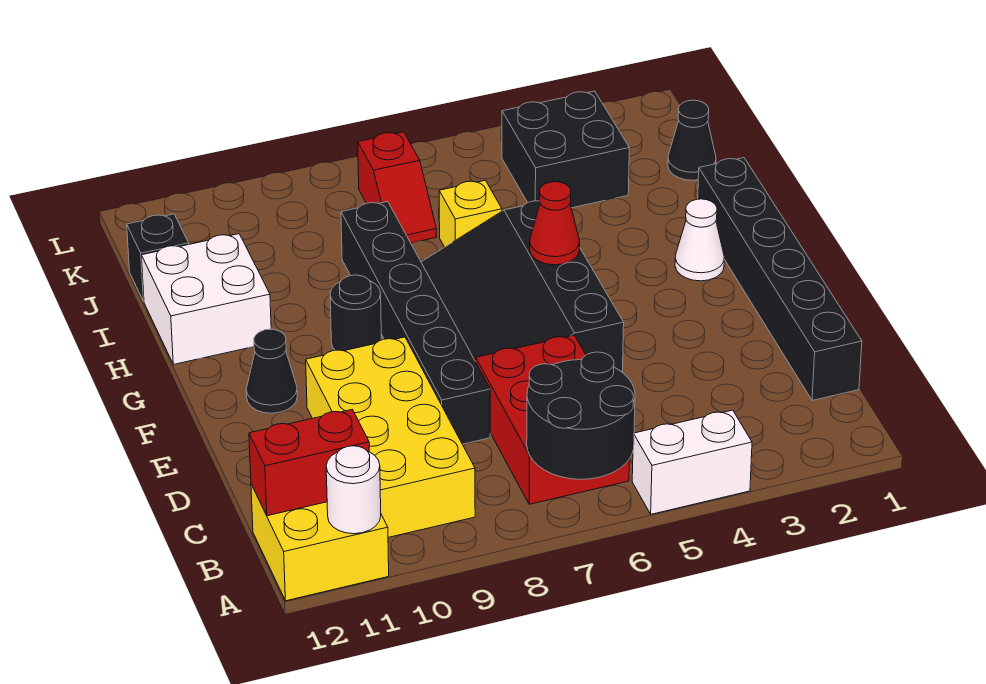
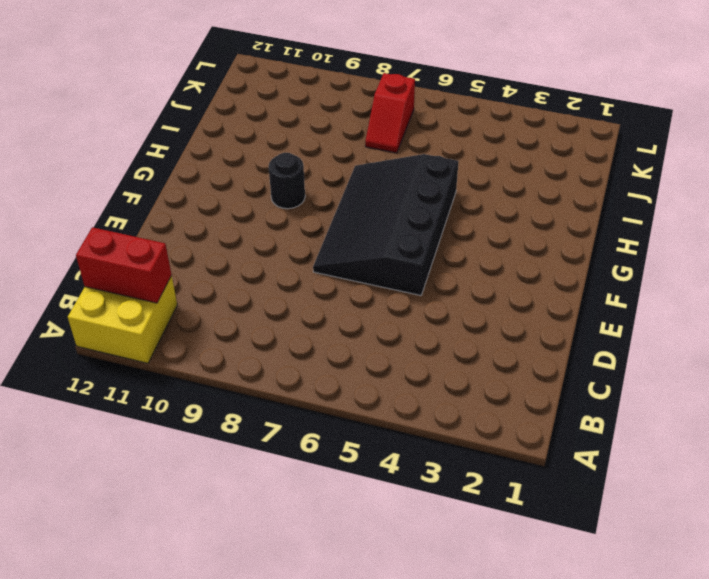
none -> white 1x2 brick [632,410,752,514]
none -> red 2x3 brick [476,335,629,504]
none -> yellow 2x4 brick [306,337,475,537]

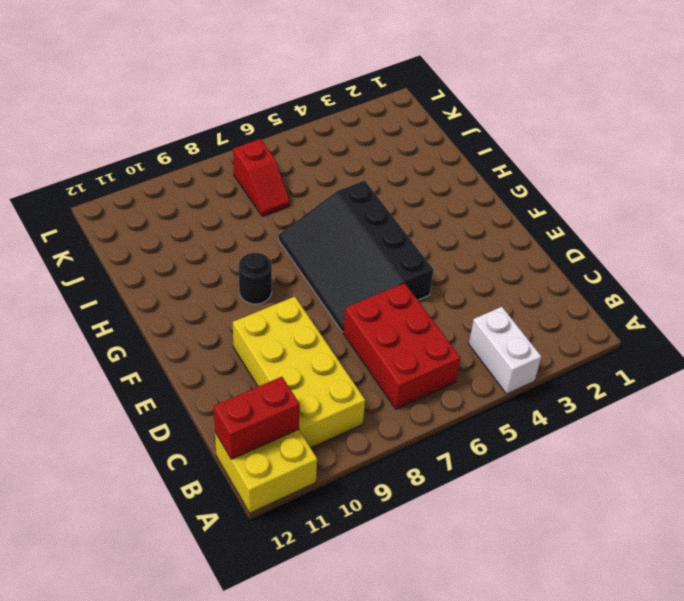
white 1x2 brick [469,307,541,394] -> white 1x2 brick turned to [632,410,752,514]
none -> black 1x6 brick [698,158,862,401]
none -> black 1x6 brick [341,202,490,444]
none -> black 1x1 cone [246,329,297,413]

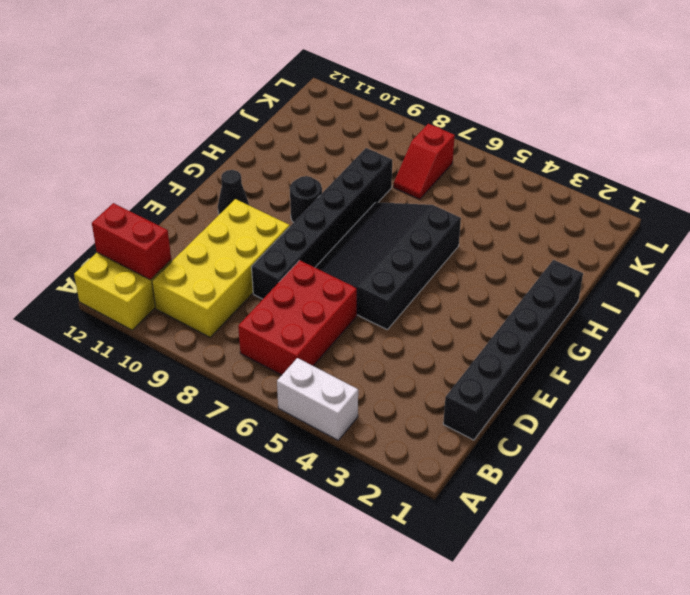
none -> white 1x1 cone [675,199,724,281]
none -> white 2x2 brick [142,234,271,364]
none -> yellow 1x1 brick [439,180,502,247]

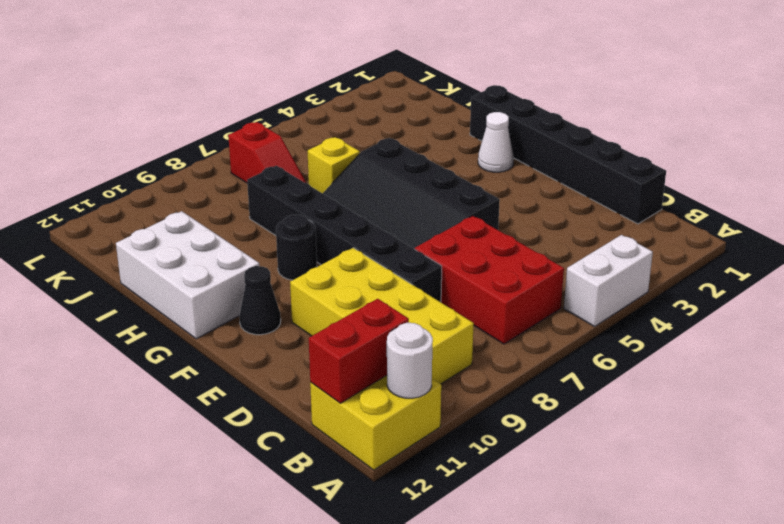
white 2x3 brick [116,211,259,339] -> white 2x2 brick [142,234,271,364]
none -> black 1x1 cone [668,100,716,180]
none -> black 2x2 brick [502,91,629,208]
none -> black 1x1 brick [127,214,189,301]

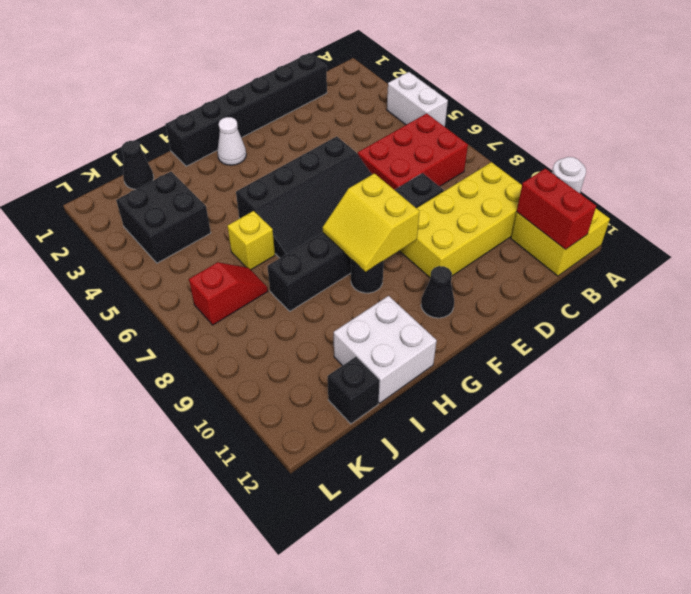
yellow 2x2 slope [323,174,420,272] -> none
none -> black 2x2 round brick [527,352,635,479]
none -> red 1x1 cone [530,182,580,265]

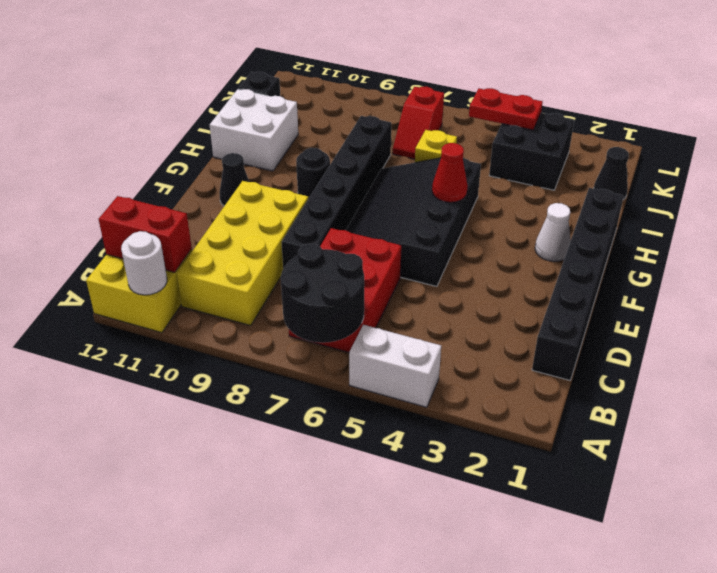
red 1x2 plate [469,88,543,130] -> none

